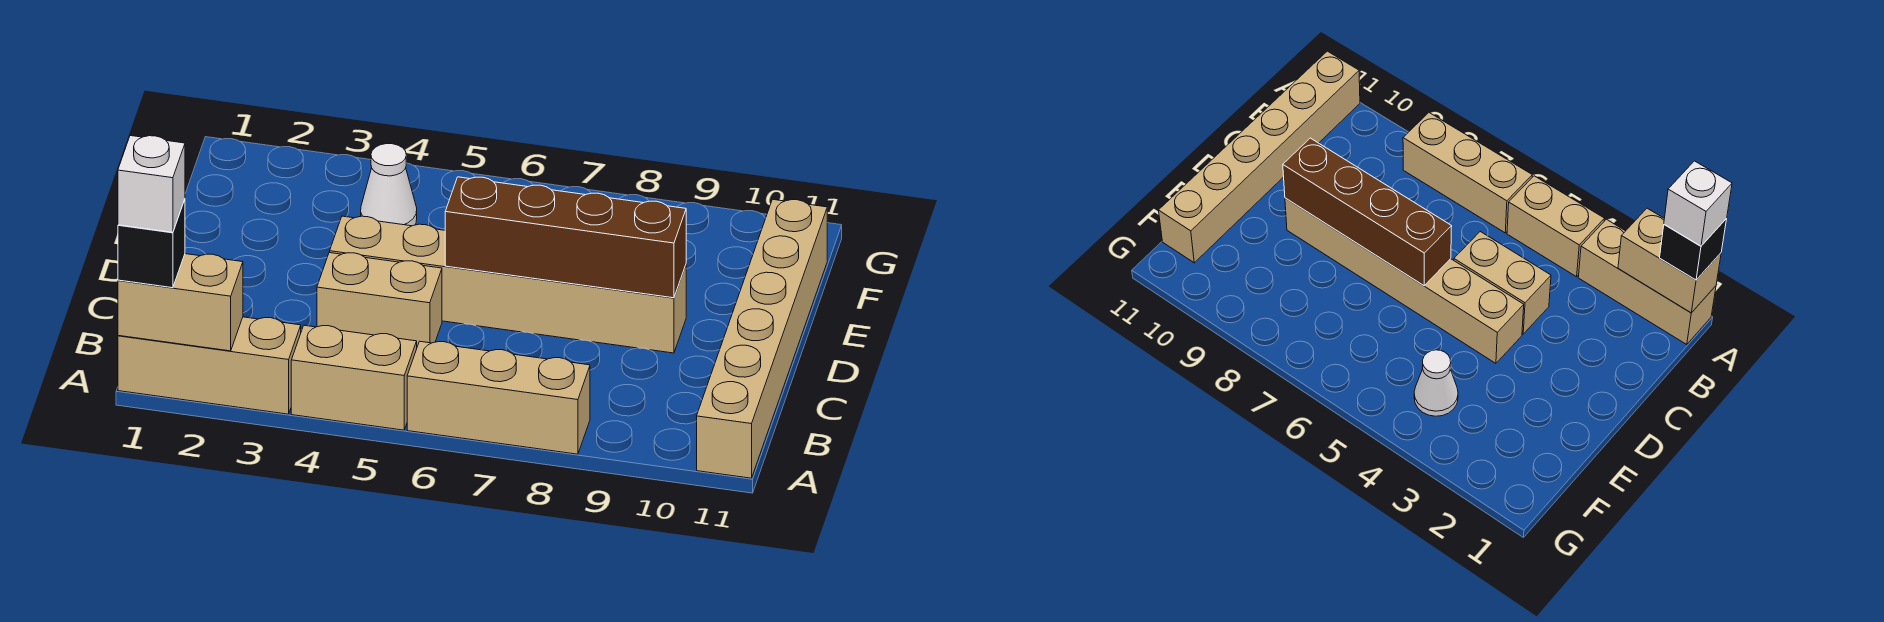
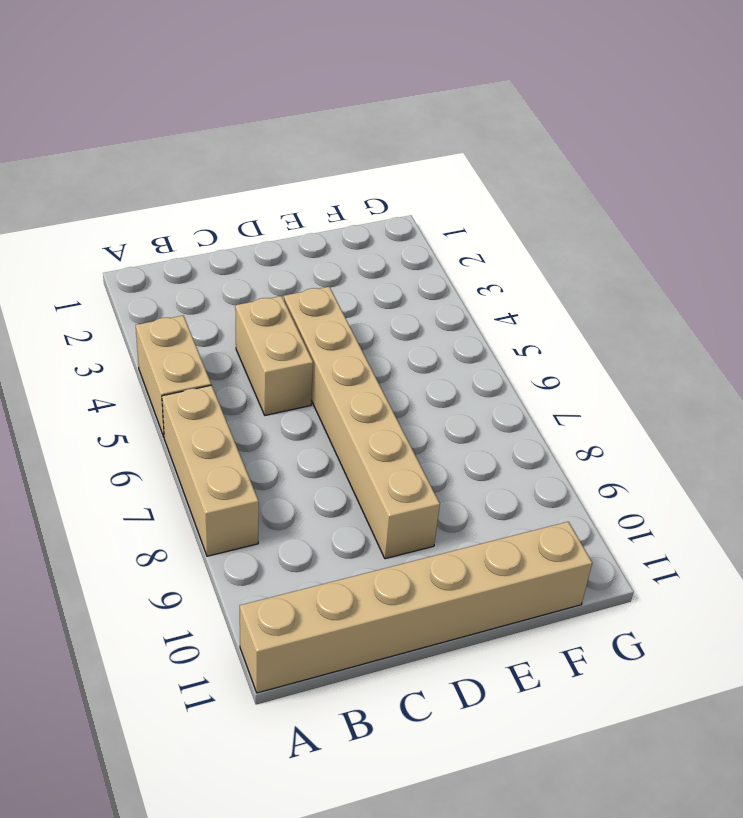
none -> tan 1x3 brick [118,317,301,414]
none -> white 1x1 cone [361,144,417,226]

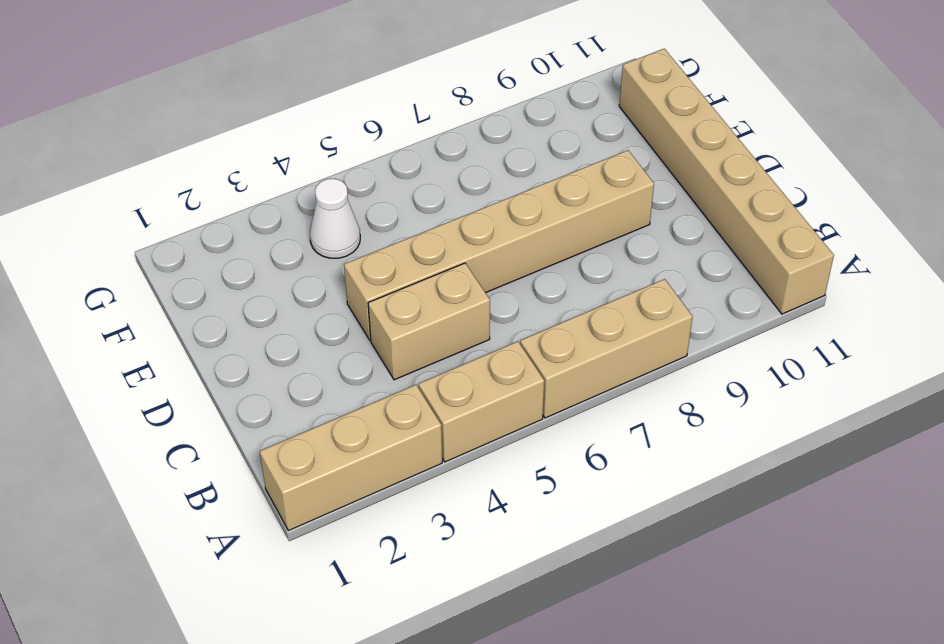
none -> tan 1x2 brick [118,254,243,351]
none -> brown 1x4 brick [445,177,686,298]

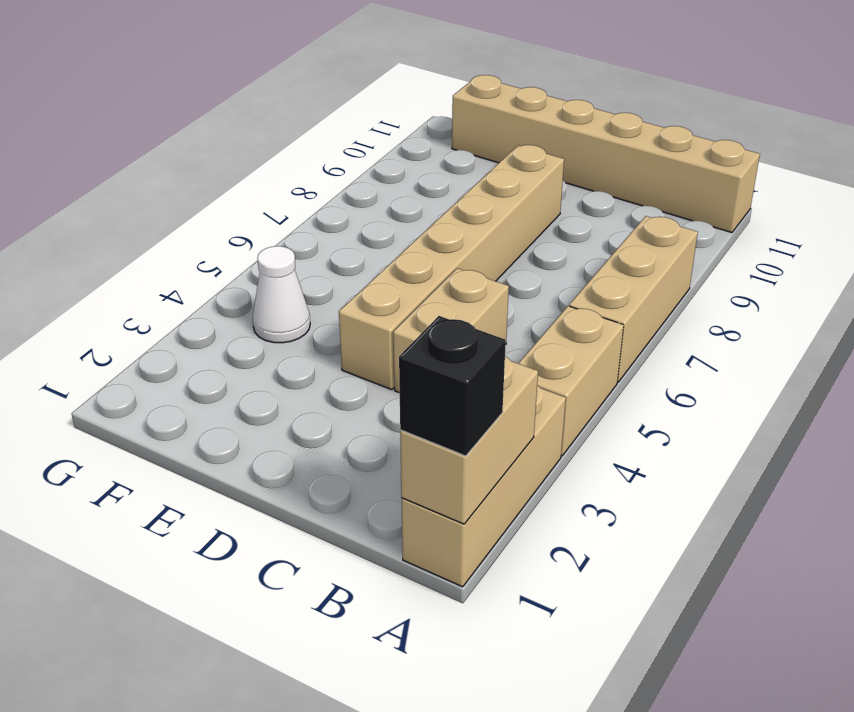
none -> brown 1x4 brick [445,177,686,298]
none -> white 1x1 brick [118,136,185,232]

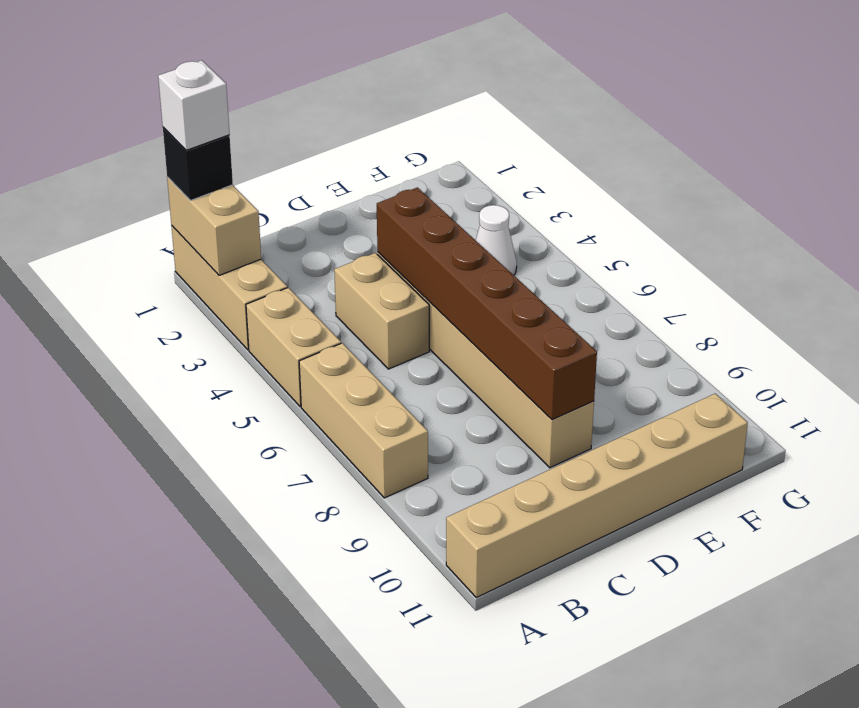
brown 1x6 brick [377,188,597,420] -> brown 1x4 brick [445,177,686,298]

